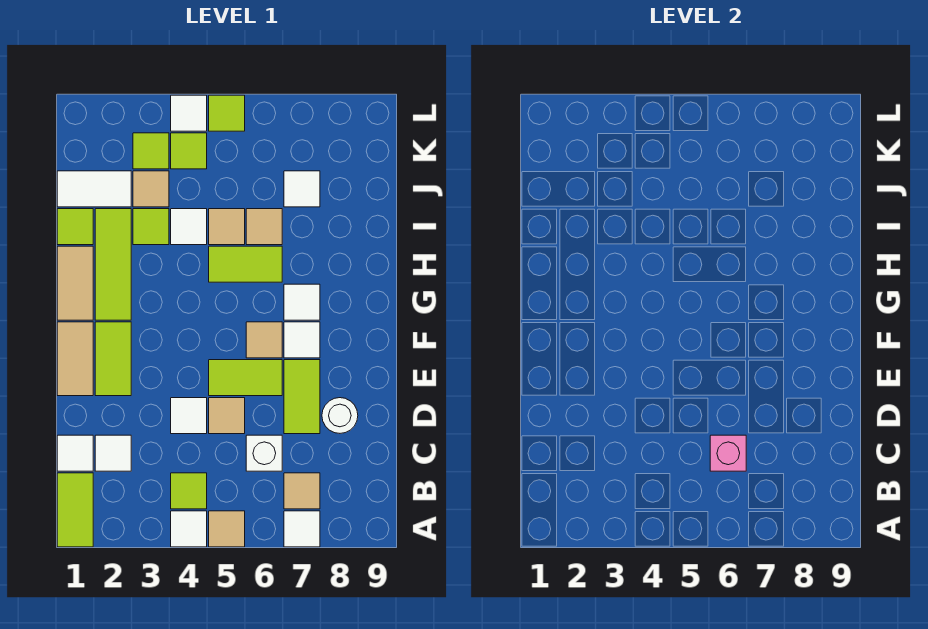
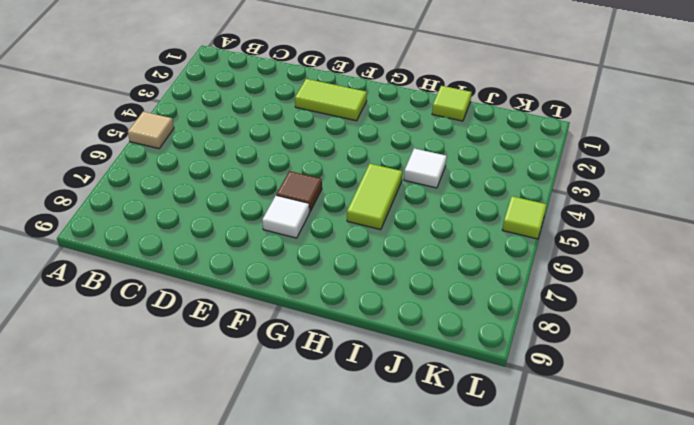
brown 1x1 tile [276,171,322,212] -> tan 1x1 tile [246,322,282,358]
none -> lime 1x2 tile [57,473,93,547]
none -> white 1x1 tile [171,511,207,547]
none -> white 1x1 tile [284,511,320,547]
none -> lime 1x1 tile [171,473,207,509]

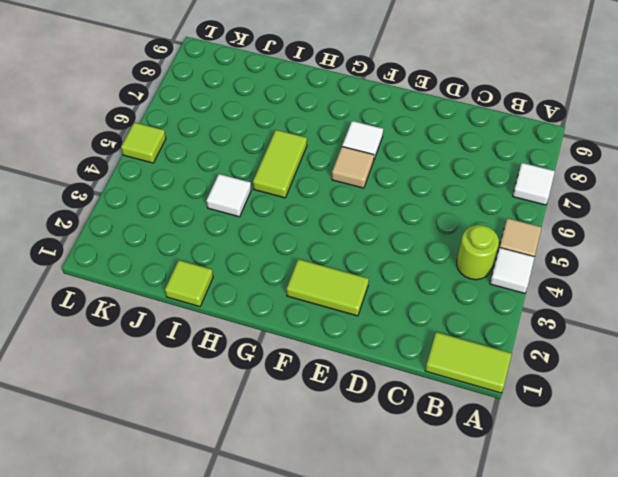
lime 1x1 round brick [457,225,499,280] -> lime 1x1 tile [171,473,207,509]
none -> tan 1x1 tile [284,473,320,509]
none -> white 1x1 tile [57,435,93,471]
none -> white 1x1 tile [95,435,131,471]
none -> white 1x1 brick [246,435,282,471]

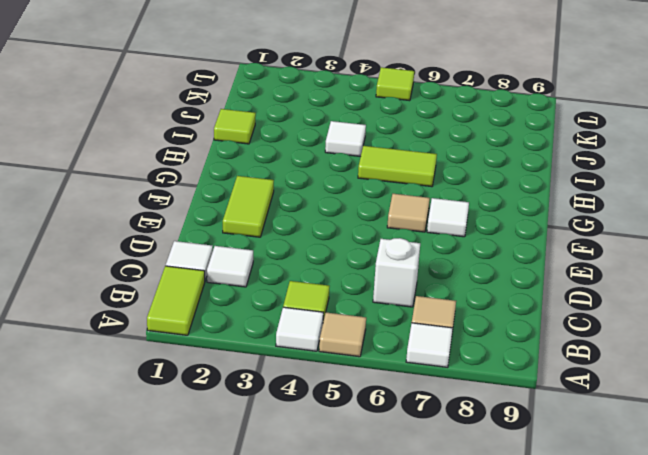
none -> white 1x1 tile [171,398,207,434]
none -> tan 1x1 tile [209,398,245,434]
none -> lime 1x2 tile [284,360,320,434]
none -> white 1x1 round brick [322,398,358,433]

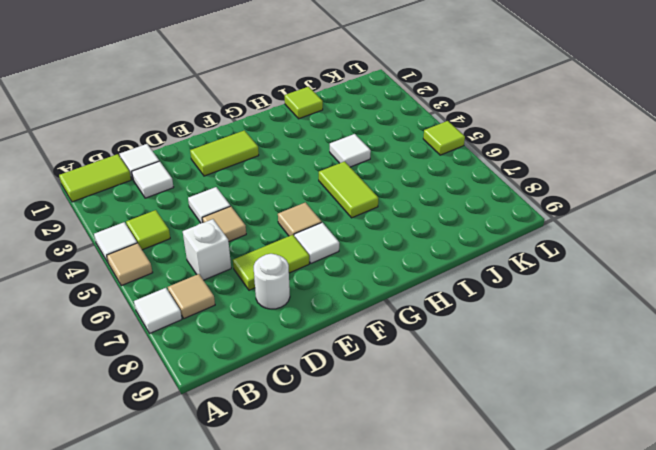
none -> tan 1x2 tile [57,322,93,396]
none -> lime 1x2 tile [209,360,282,396]
none -> tan 1x2 tile [57,246,93,320]
none -> lime 1x3 tile [95,209,131,320]

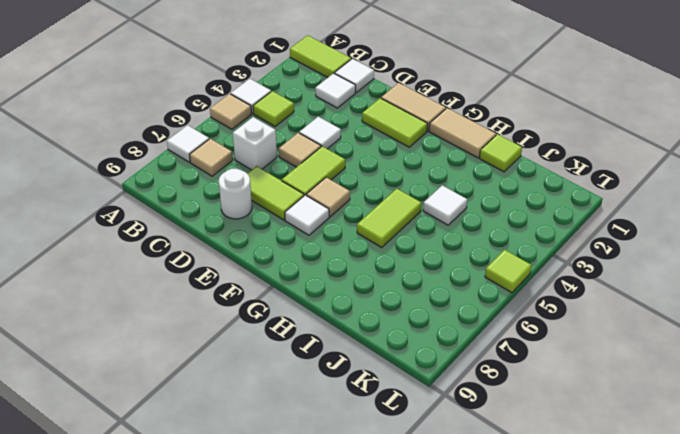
none -> lime 1x3 tile [95,209,131,320]
none -> white 1x1 tile [284,284,320,320]
none -> lime 1x1 tile [133,209,169,245]
none -> tan 1x1 tile [209,209,245,245]

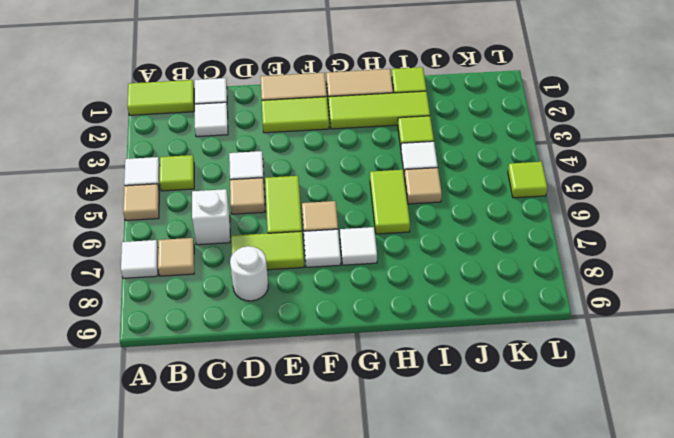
none -> tan 1x1 tile [246,209,282,245]
none -> white 1x2 tile [57,171,131,207]
none -> tan 1x1 tile [133,171,169,207]
none -> white 1x1 tile [284,171,320,207]

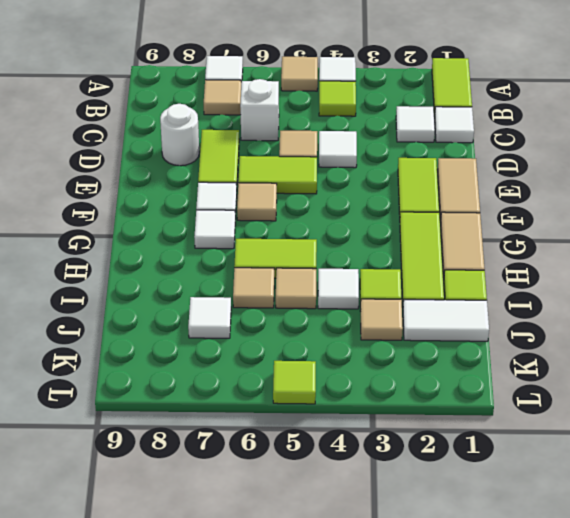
none -> lime 1x1 tile [133,133,169,169]
none -> lime 1x1 tile [171,133,207,169]
none -> white 1x1 tile [171,95,207,131]
none -> pink 1x1 brick [710,435,746,471]

